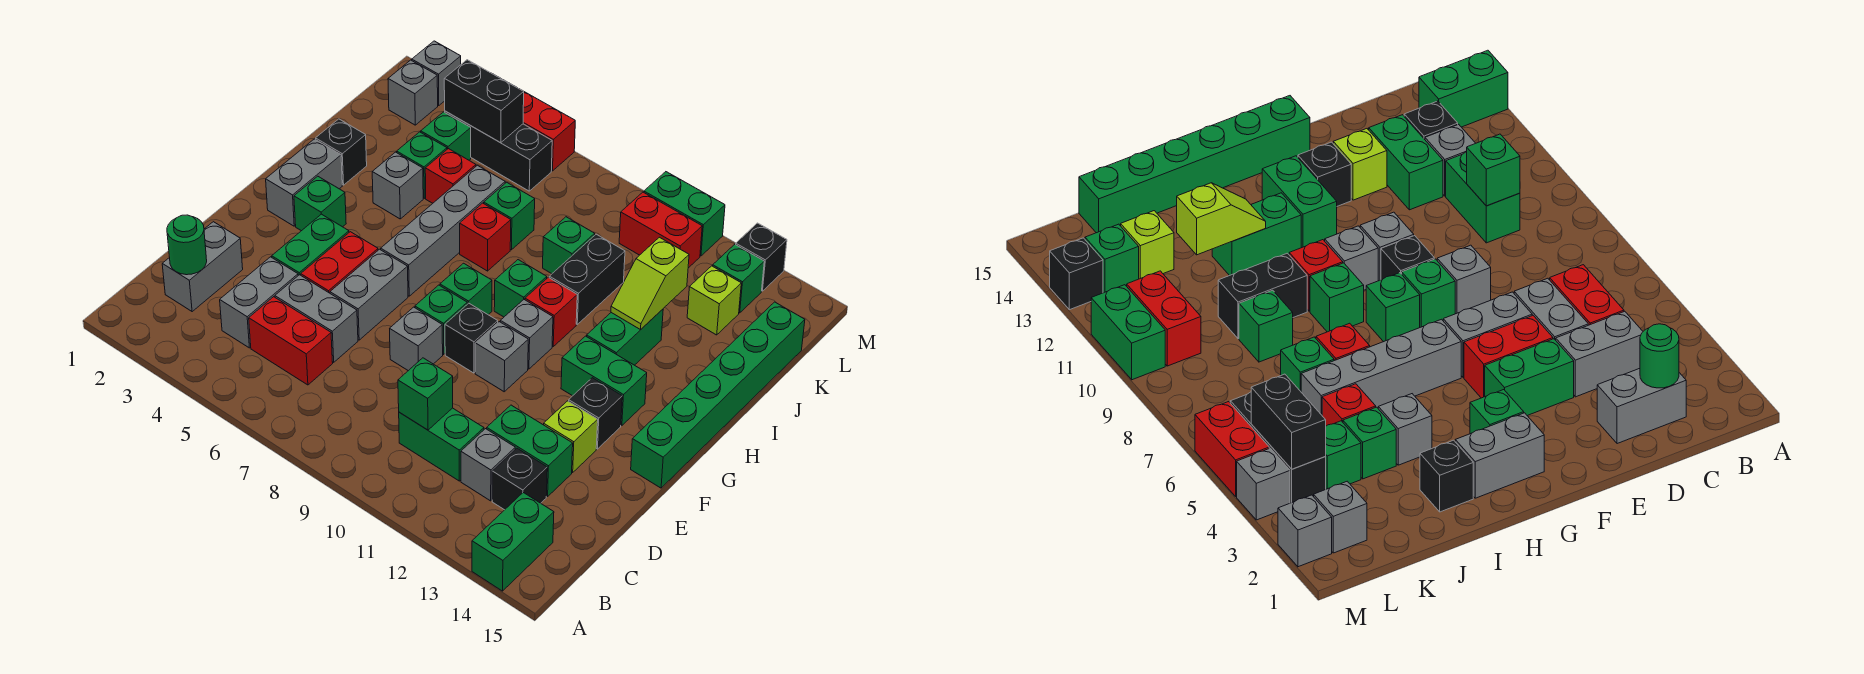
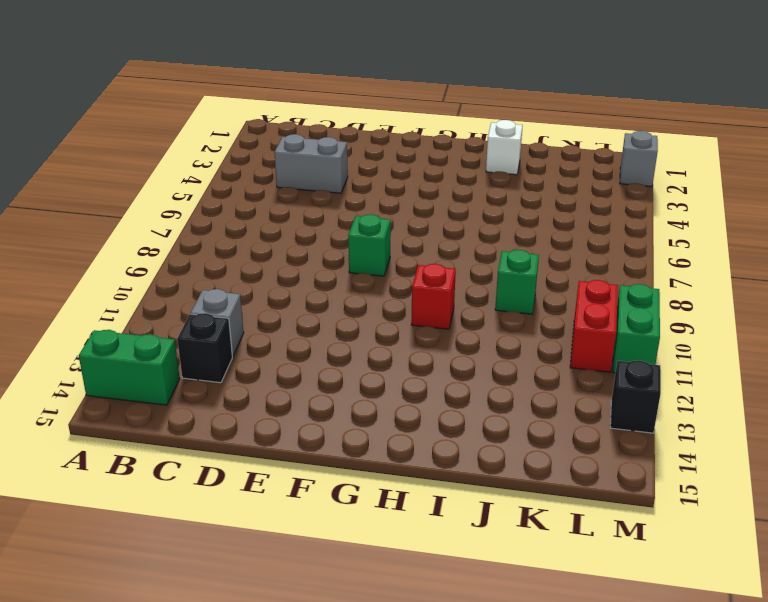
white 1x1 brick [486,120,523,175] -> black 1x1 brick [316,119,367,185]
none -> grey 1x2 brick [162,222,243,312]
none -> red 1x2 brick [249,297,333,385]
none -> green 1x2 brick [399,408,484,481]
none -> grey 1x2 brick [275,275,358,362]

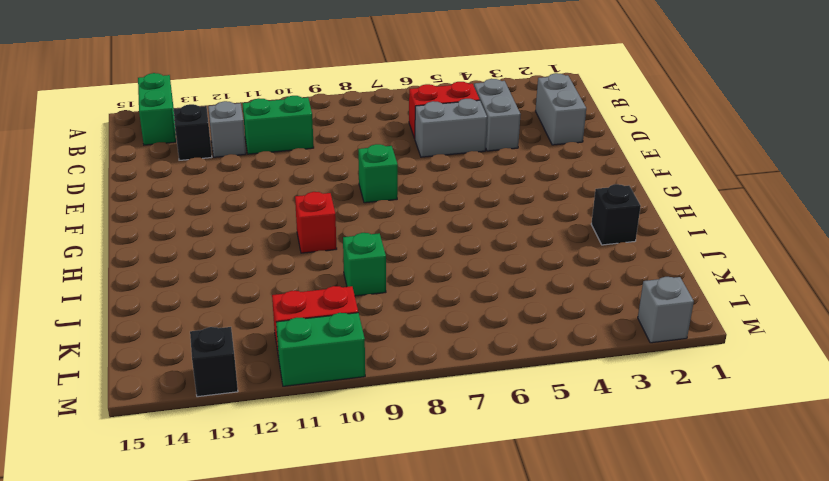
none -> green 1x2 brick [487,405,573,497]
none -> green 1x2 brick [272,214,349,275]
none -> red 1x2 brick [301,232,378,293]
none -> grey 1x2 brick [330,249,408,340]

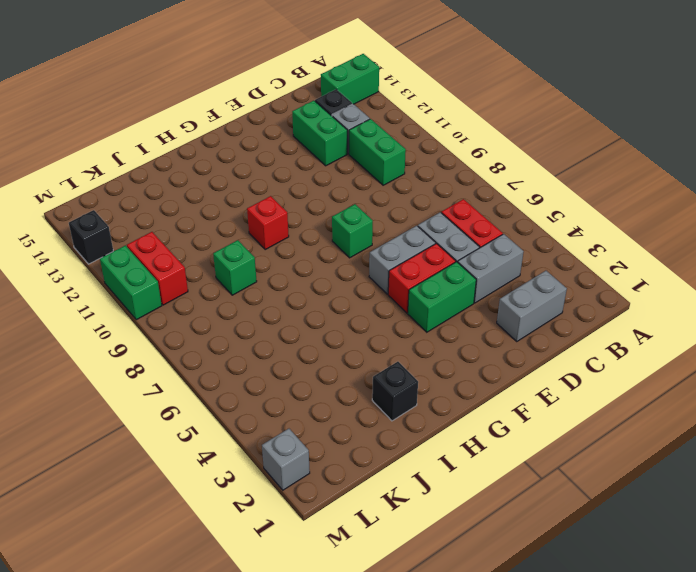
none -> grey 1x1 brick [390,307,443,371]
none -> lime 1x1 brick [544,401,598,473]
none -> black 1x1 brick [445,303,498,373]
none -> grey 1x1 brick [475,322,528,392]

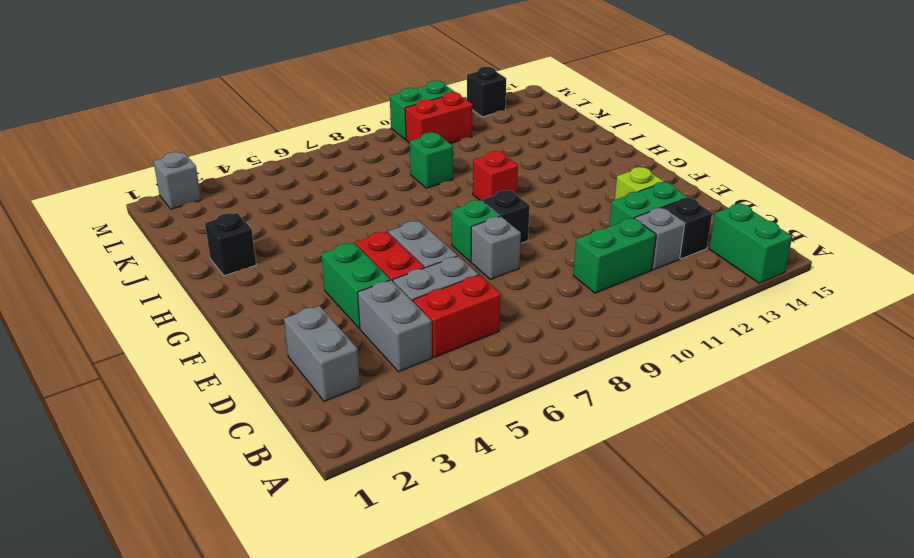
none -> grey 1x1 brick [475,322,528,392]
none -> black 1x1 brick [569,378,622,449]
none -> green 1x6 brick [631,302,805,488]
none -> grey 1x2 brick [266,139,342,226]

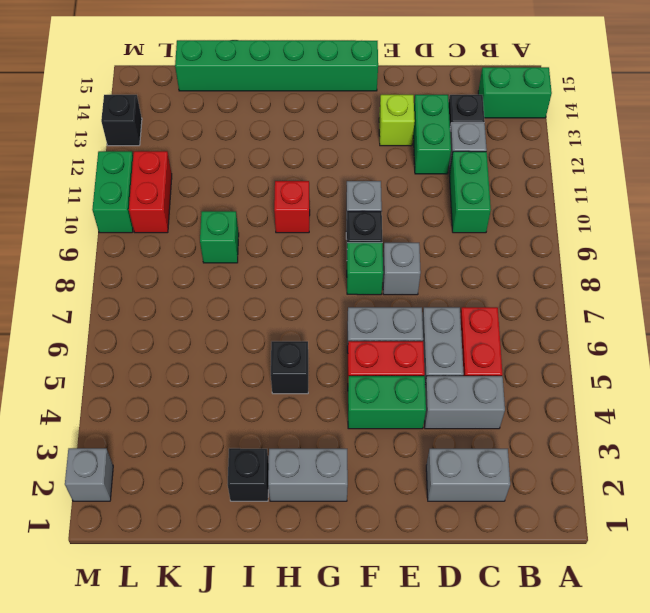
black 1x1 brick [271,341,308,394] -> black 1x1 brick moved to [569,378,622,449]
none -> green 1x1 brick [294,176,346,231]
none -> grey 1x4 brick [381,165,505,296]
none -> green 1x1 brick [440,263,492,315]
none -> grey 1x1 brick [500,300,553,369]

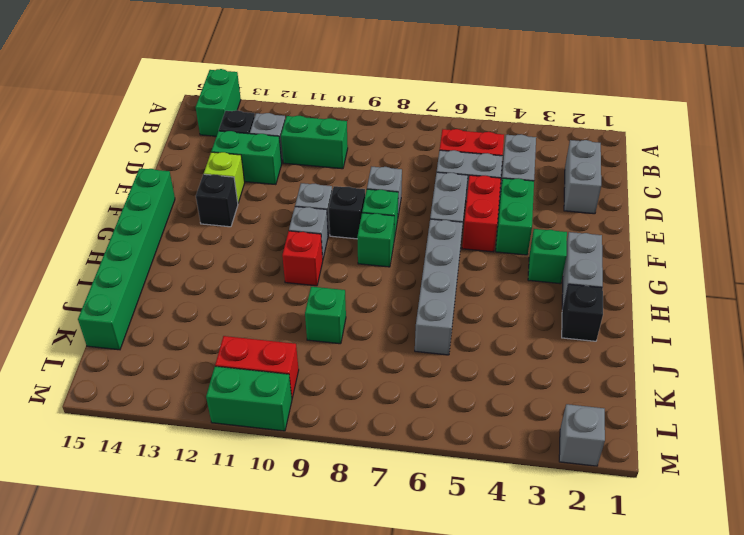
none -> green 1x2 brick [561,336,647,426]
none -> green 1x1 brick [494,260,547,317]
none -> green 1x2 brick [587,309,663,365]
none -> grey 1x1 brick [372,152,423,219]

